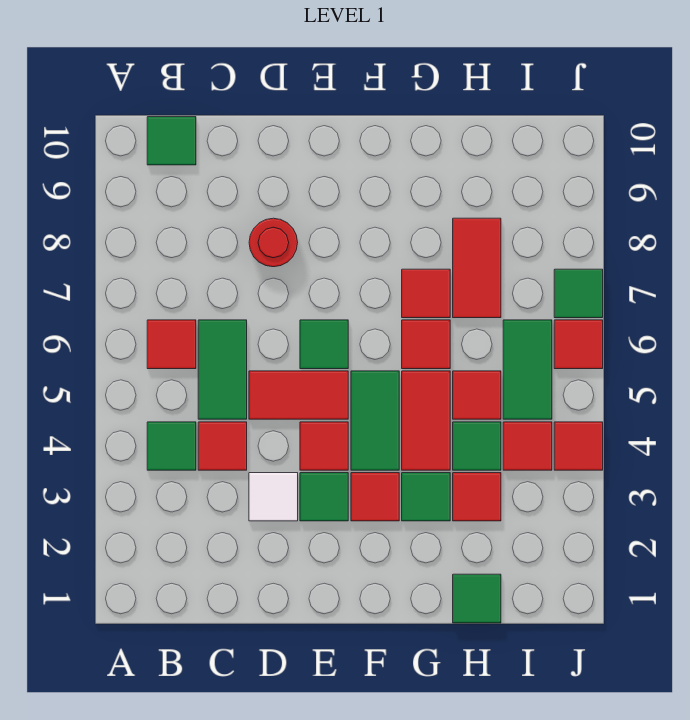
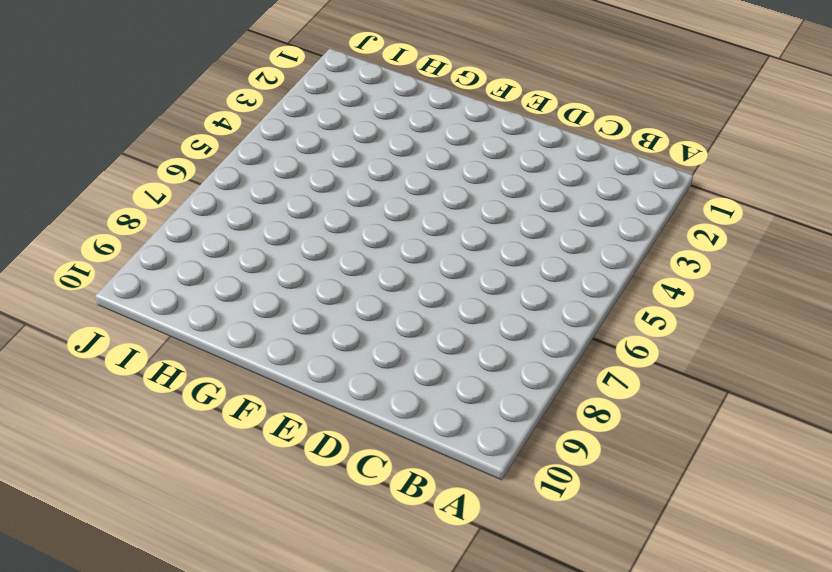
none -> green 1x1 tile [147,422,196,470]
none -> red 1x1 tile [147,320,196,369]
none -> green 1x1 tile [147,117,196,165]

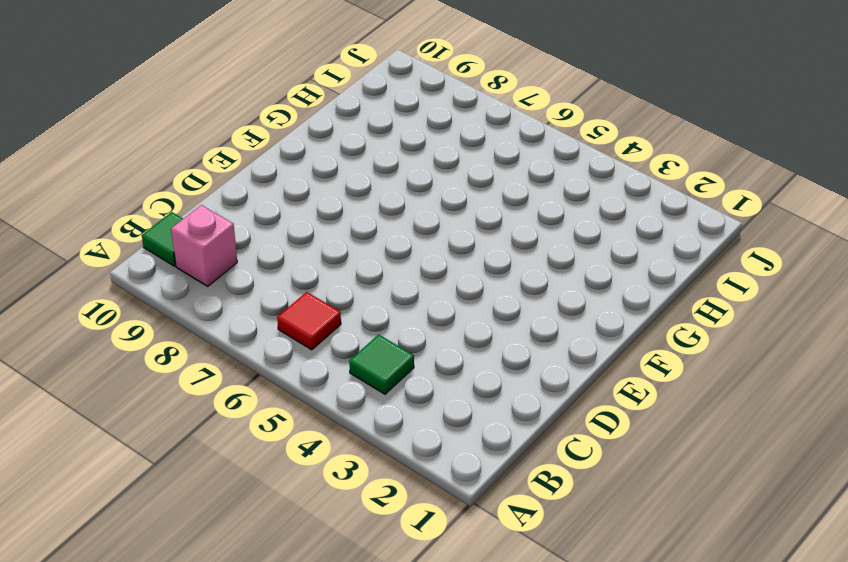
pink 1x1 brick [171,205,237,286] -> none
none -> red 1x1 tile [198,422,247,470]
none -> green 1x2 tile [198,320,247,419]
none -> white 1x1 tile [249,473,298,521]

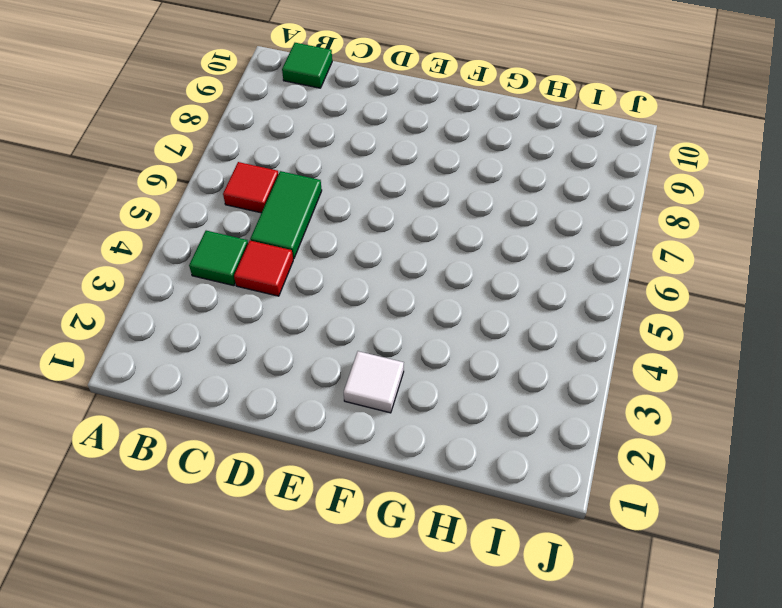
white 1x1 tile [344,351,404,413] -> white 1x1 tile moved to [249,473,298,521]
none -> red 1x2 tile [249,371,348,419]
none -> red 1x1 round brick [249,218,298,267]
none -> green 1x1 tile [300,473,348,521]

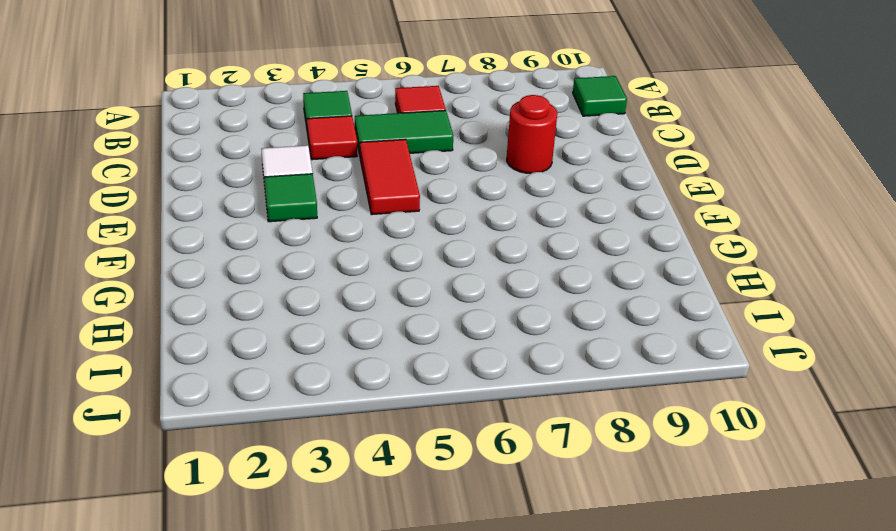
none -> red 1x1 tile [300,422,348,470]
none -> green 1x1 tile [300,320,348,369]
none -> red 1x1 tile [351,473,399,521]

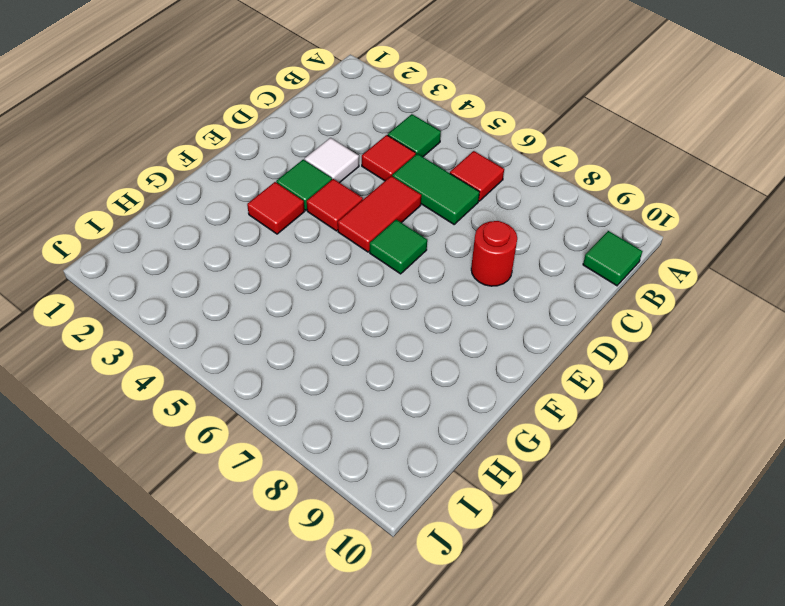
none -> green 1x2 tile [351,371,399,470]
none -> green 1x1 tile [402,473,450,521]
none -> red 1x2 tile [402,371,450,470]

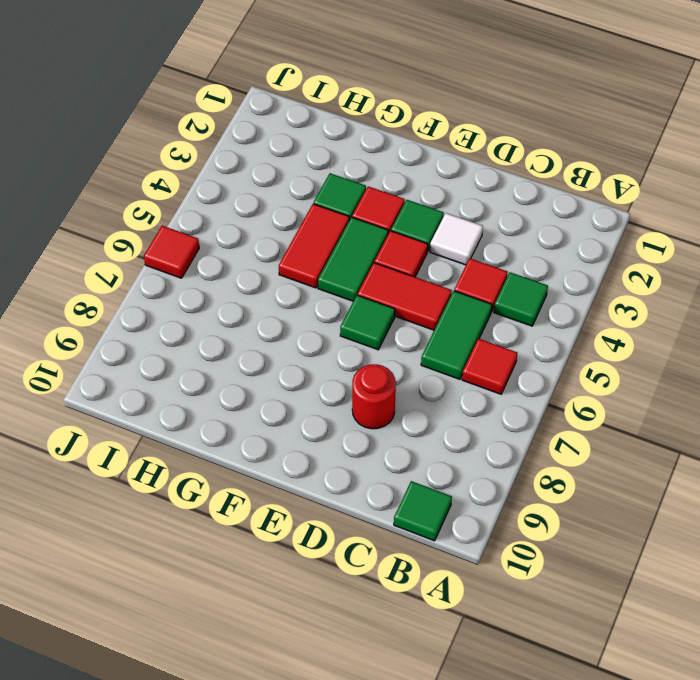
none -> red 1x1 tile [402,320,450,369]
none -> red 1x1 tile [402,269,450,318]
none -> green 1x1 tile [453,574,501,623]

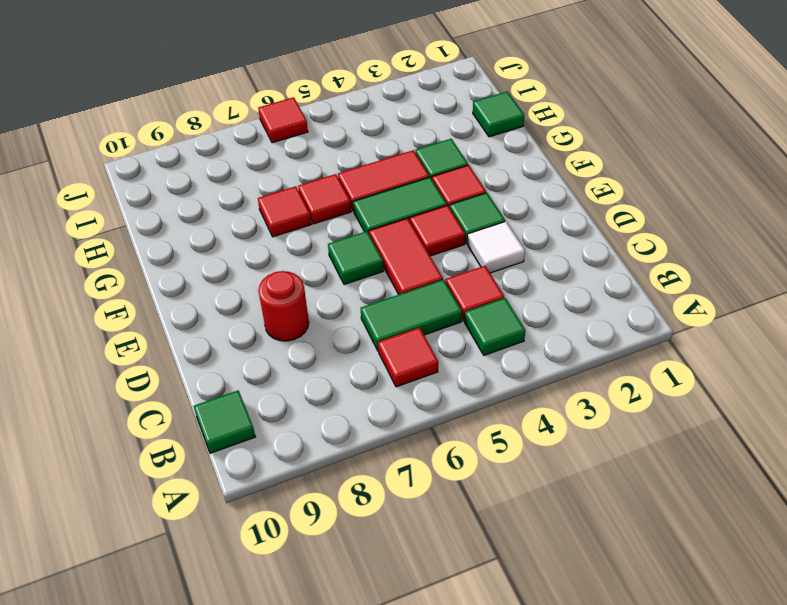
none -> red 1x1 tile [453,473,501,521]
none -> green 1x1 tile [453,422,501,470]
none -> red 1x1 tile [453,371,501,419]

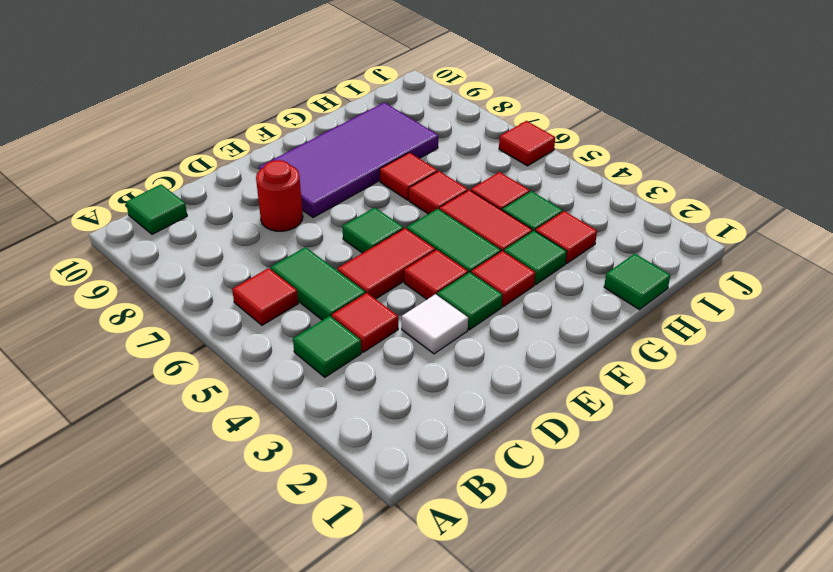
purple 2x4 tile [259,102,438,218] -> red 1x2 tile [453,218,501,318]
none -> red 1x1 tile [503,422,552,470]
none -> green 1x2 tile [503,320,552,419]
none -> red 1x1 tile [554,422,603,470]

